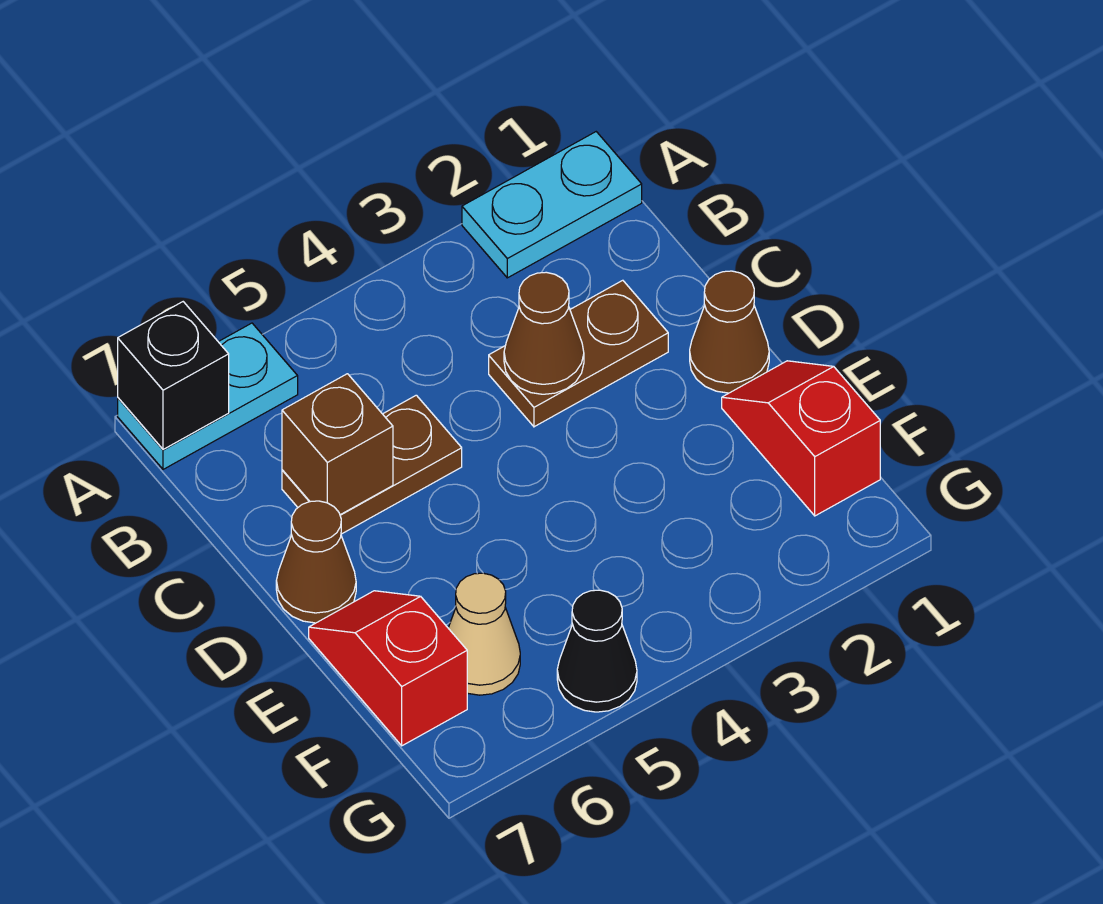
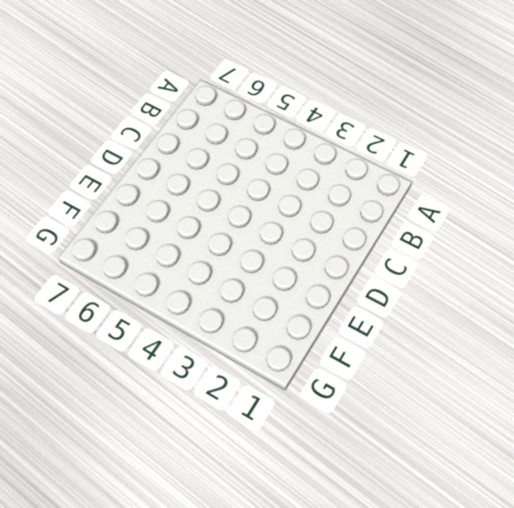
none -> cyan 1x2 plate [462,132,642,278]
none -> cyan 1x2 plate [118,323,298,469]
none -> brown 1x2 plate [489,280,668,427]

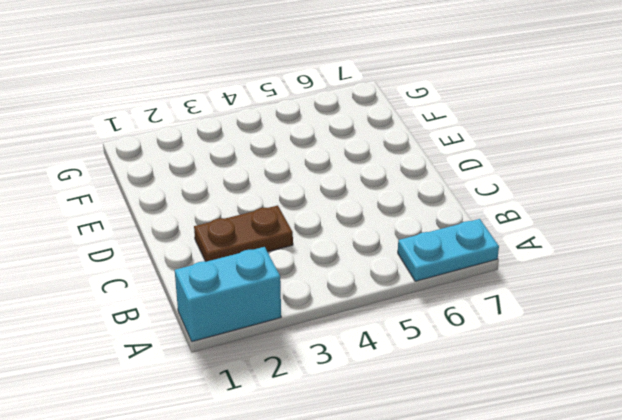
cyan 1x2 brick [175,247,281,342] -> cyan 1x2 plate [462,132,642,278]
none -> brown 1x2 plate [282,395,462,534]
none -> brown 1x1 cone [690,271,769,393]
none -> brown 1x1 cone [276,501,356,623]

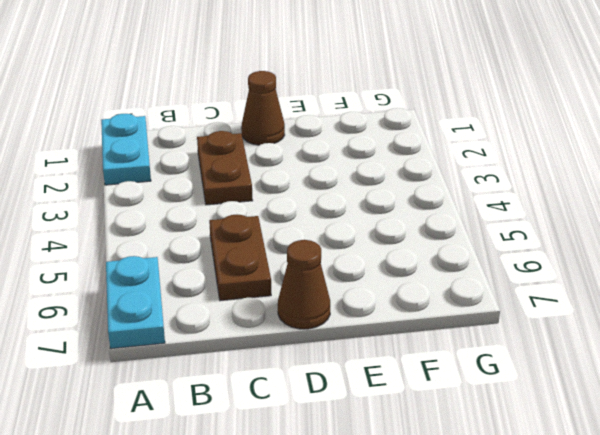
none -> red 1x2 slope [722,361,880,516]
none -> red 1x2 slope [309,591,467,746]
none -> tan 1x1 cone [448,573,520,695]

